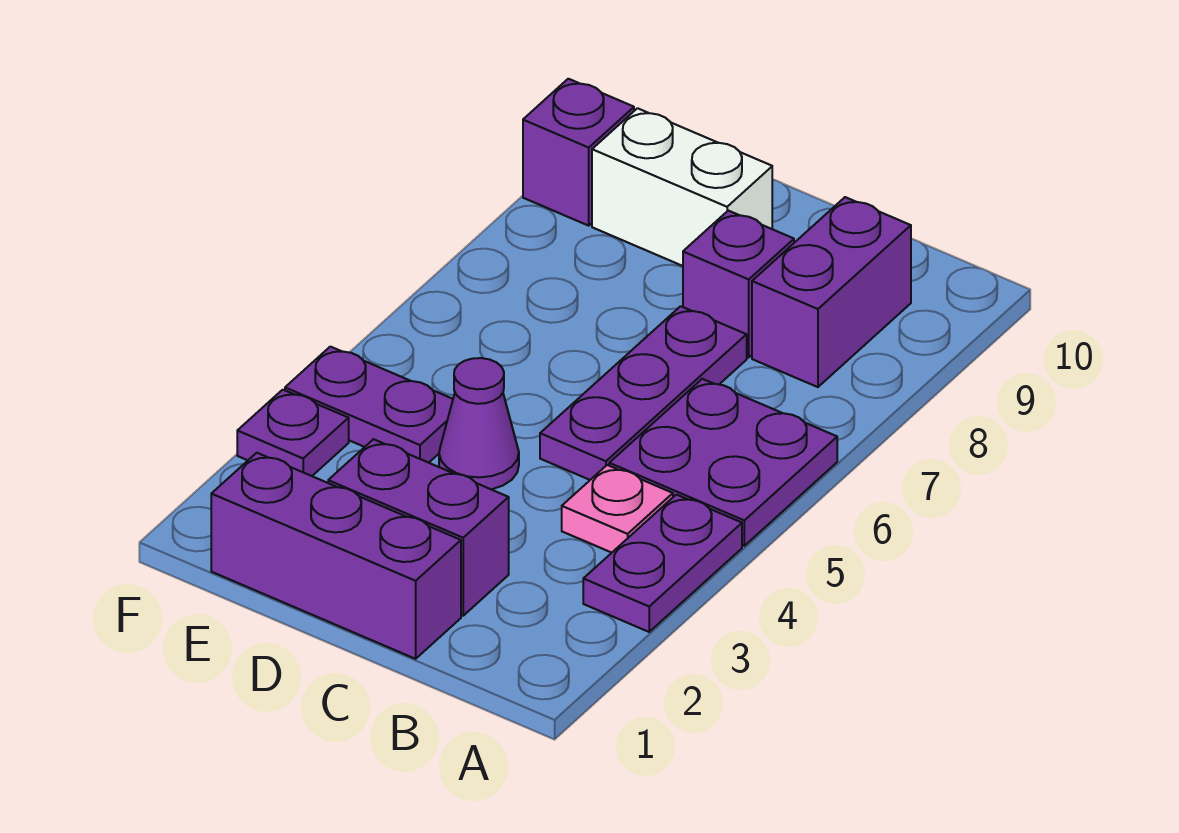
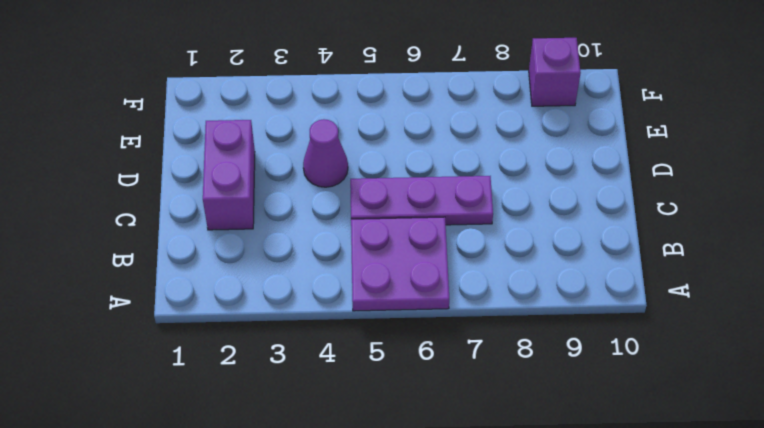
none -> purple 1x2 plate [583,495,742,632]
none -> pink 1x1 plate [562,465,673,553]
none -> purple 1x2 brick [752,197,911,387]

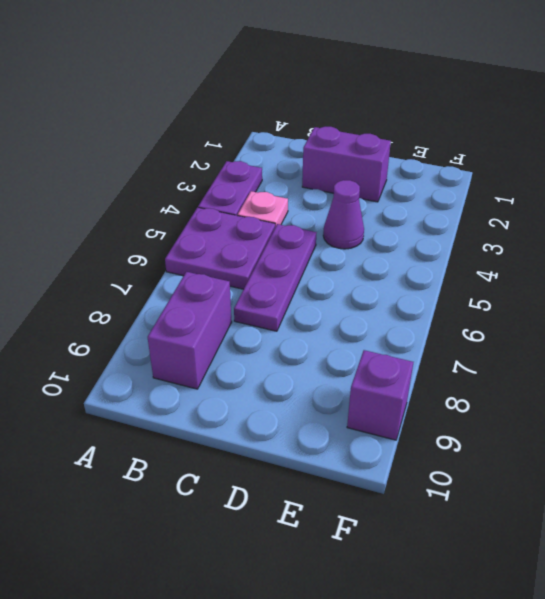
none -> purple 1x3 brick [211,453,461,659]
none -> purple 1x1 brick [683,211,794,357]
none -> white 1x2 brick [592,108,772,266]

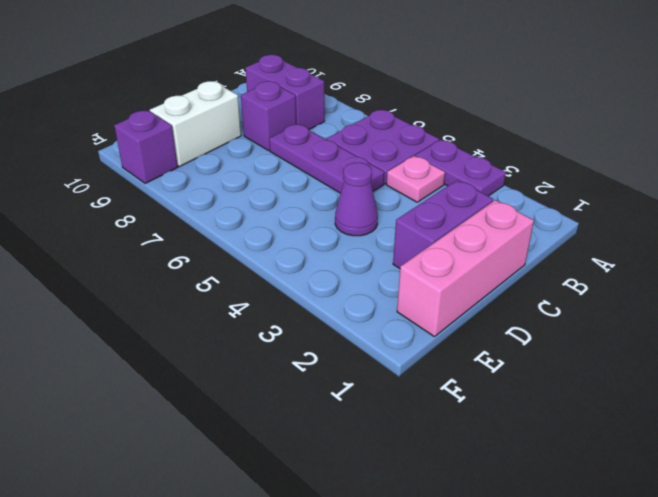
pink 1x3 brick [397,200,534,337] -> purple 1x3 brick [211,453,461,659]
none -> purple 1x2 plate [285,347,453,463]
none -> purple 1x1 plate [237,390,349,476]

